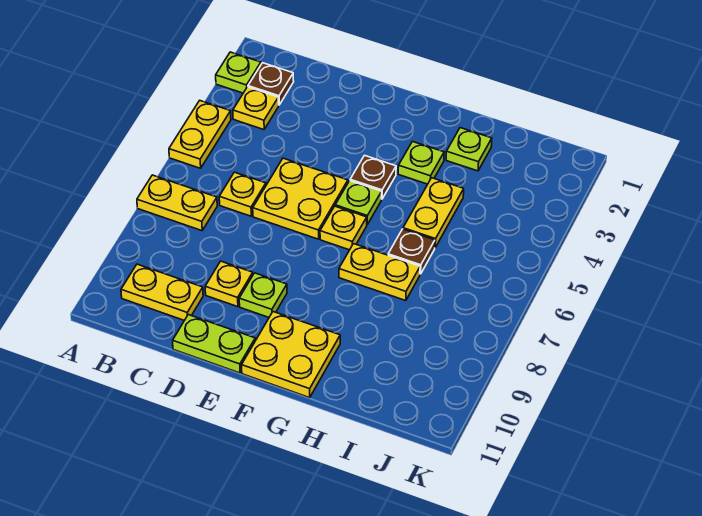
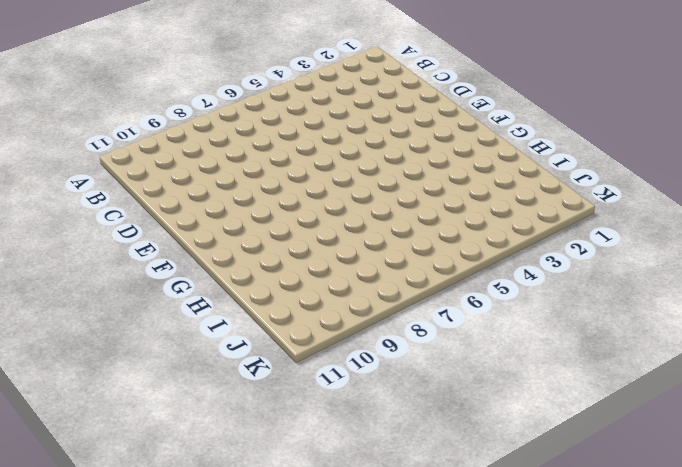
none -> lime 1x1 plate [216,52,261,93]
none -> yellow 1x2 plate [169,100,231,168]
none -> yellow 1x2 plate [137,175,217,231]

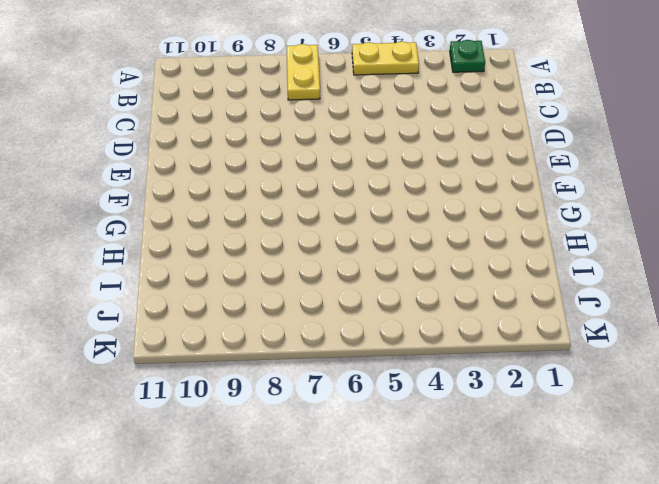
green 1x1 plate [450,40,485,72] -> lime 1x1 plate [216,52,261,93]
none -> brown 1x1 plate [248,63,294,105]
none -> yellow 1x1 plate [233,87,279,130]
none -> yellow 1x2 plate [121,264,203,320]

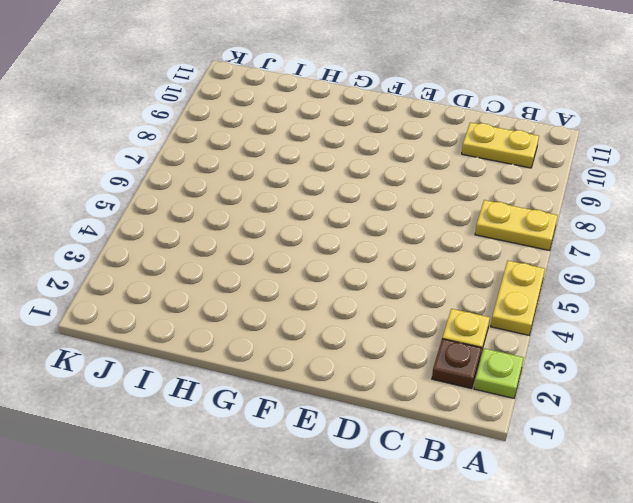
none -> yellow 1x1 plate [219,172,266,216]
none -> yellow 2x2 plate [253,158,348,239]
none -> yellow 1x1 plate [205,261,253,307]

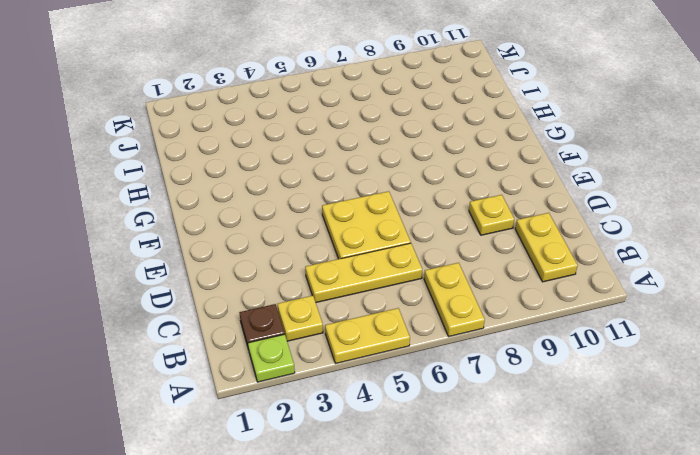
yellow 1x3 plate [305,243,422,302] -> yellow 1x1 plate [219,172,266,216]
none -> lime 1x2 plate [173,315,255,373]
none -> lime 1x1 plate [239,273,287,317]
none -> brown 1x1 plate [350,155,396,199]

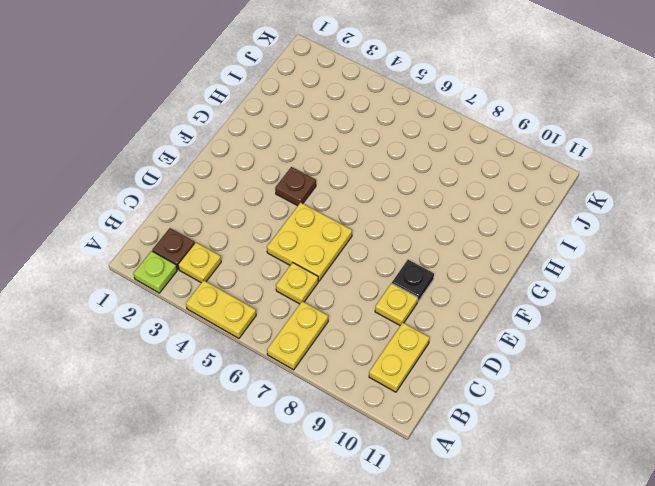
black 1x1 plate [392,260,434,302] -> lime 1x1 plate [239,273,287,317]
none -> lime 1x2 plate [173,315,255,373]
none -> lime 1x1 plate [335,181,382,225]
none -> yellow 1x1 plate [320,206,367,250]

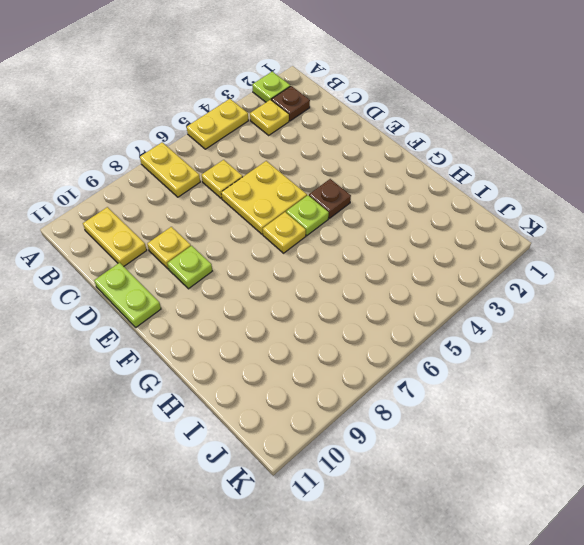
none -> yellow 2x2 plate [242,312,340,398]
none -> lime 1x1 plate [398,142,444,184]
none -> yellow 1x2 plate [339,244,420,301]

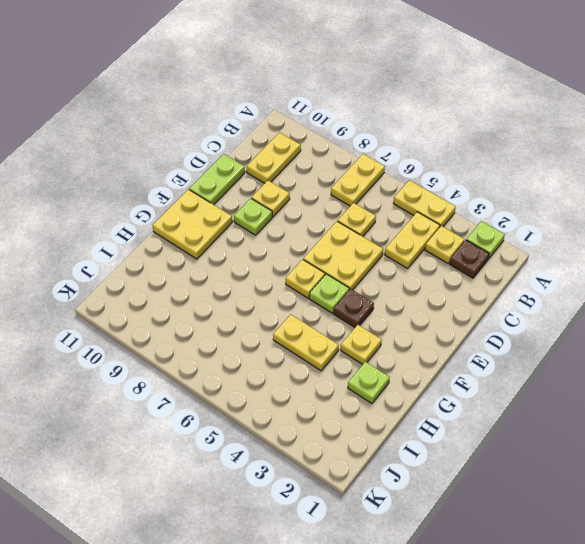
yellow 1x2 plate [385,212,440,268] -> yellow 1x2 plate moved to [339,244,420,301]
yellow 1x1 plate [341,325,382,364] -> lime 1x1 plate [398,142,444,184]
none -> brown 1x1 plate [388,229,435,274]

